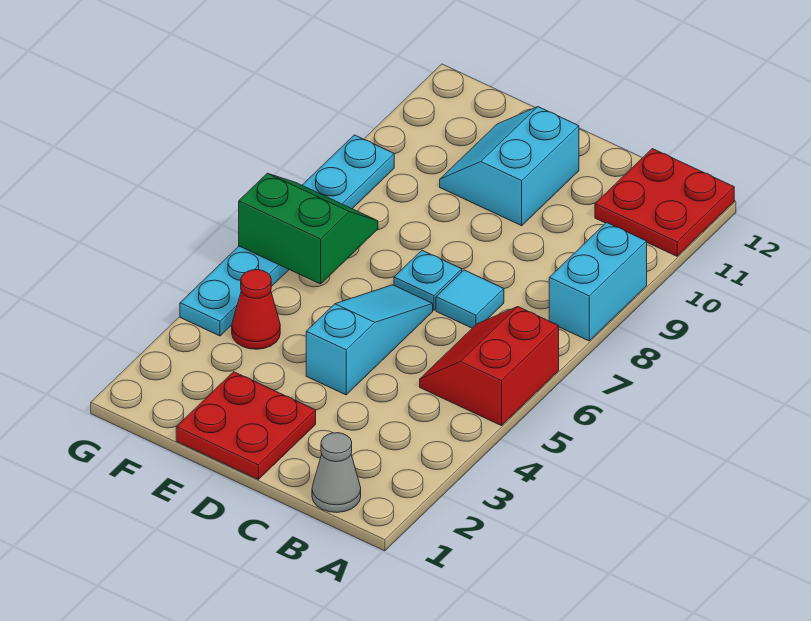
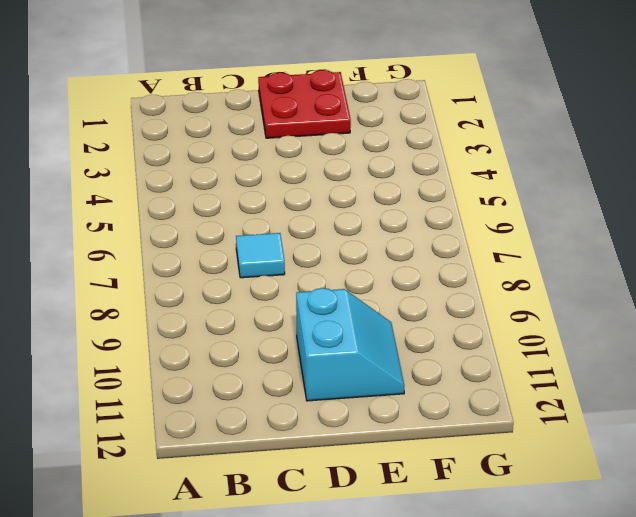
none -> red 2x2 slope [420,307,559,426]
none -> cyan 1x2 brick [549,222,647,341]
none -> red 2x2 plate [595,149,734,256]

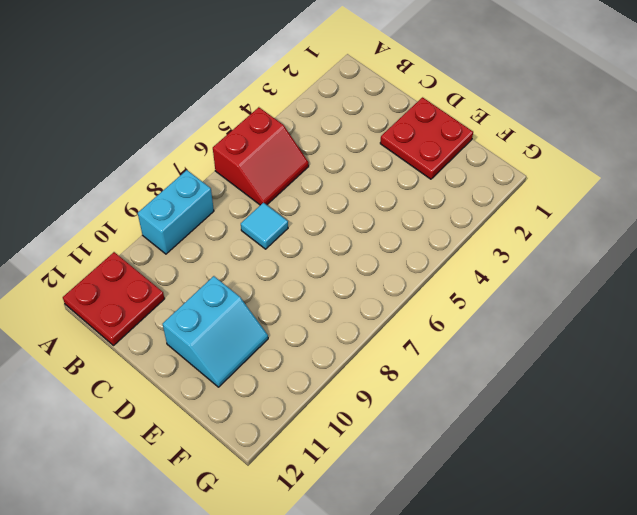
none -> grey 1x1 cone [312,433,361,512]
none -> cyan 1x3 slope [306,285,433,395]
none -> cyan 1x1 plate [394,250,462,310]

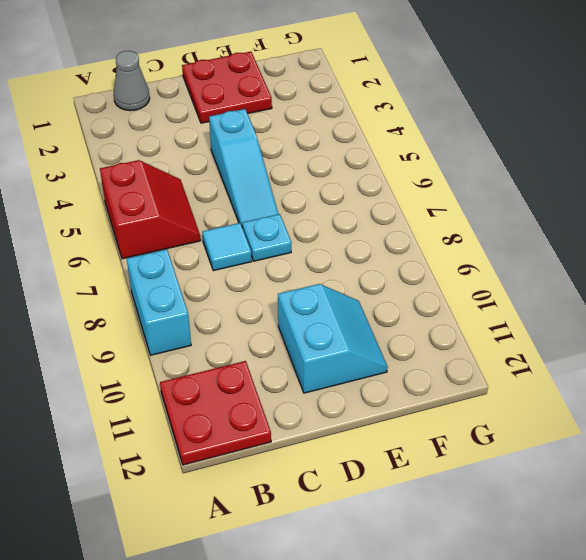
none -> red 1x1 cone [232,270,280,349]
none -> cyan 1x6 plate [180,135,394,336]
none -> green 2x2 slope [239,173,378,284]

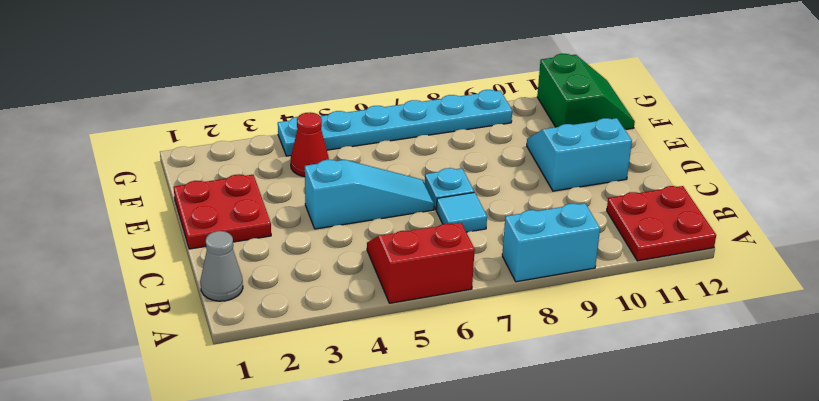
green 2x2 slope [537,54,635,130] -> green 2x2 slope moved to [239,173,378,284]

